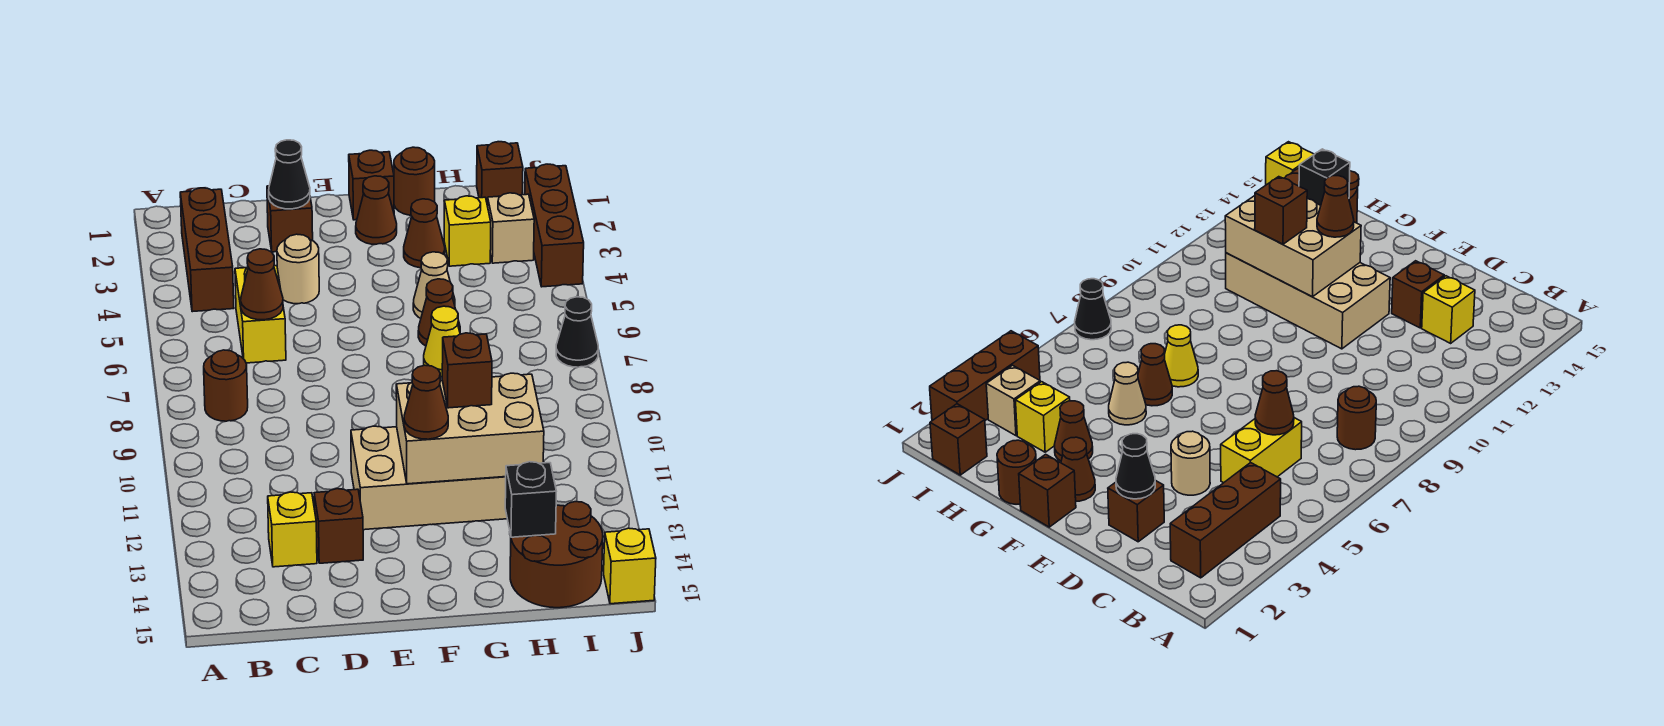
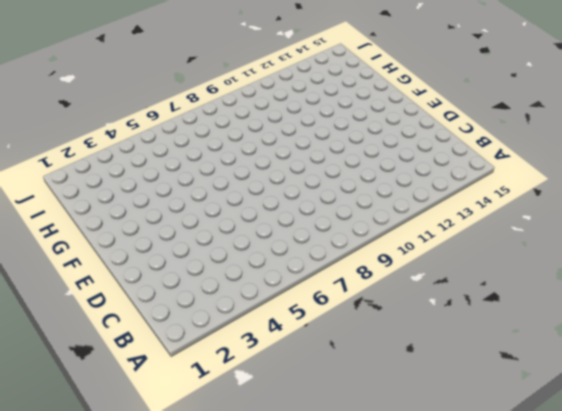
none -> brown 1x3 brick [180,188,234,312]
none -> brown 1x1 round brick [204,350,248,421]
none -> yellow 1x2 brick [235,266,286,363]

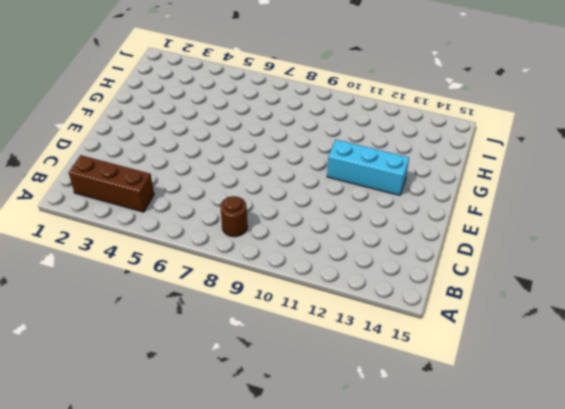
cyan 1x3 brick [327,140,409,195] -> tan 2x4 brick [351,426,507,530]
none -> yellow 1x2 brick [235,266,286,363]
none -> yellow 1x1 brick [268,492,317,567]
none -> brown 1x1 brick [267,186,313,252]

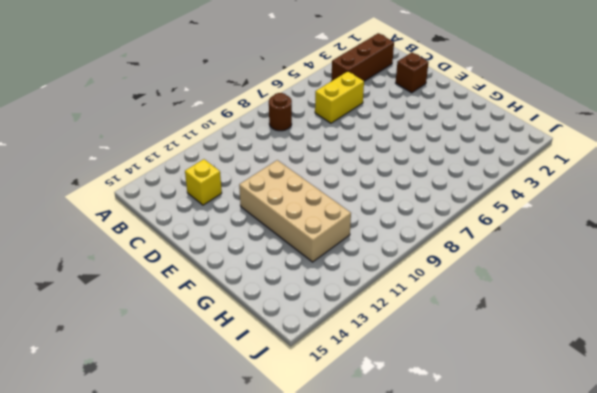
none -> tan 1x1 round brick [277,234,319,304]
none -> brown 1x1 brick [314,489,363,563]
none -> brown 1x1 brick [349,150,394,220]

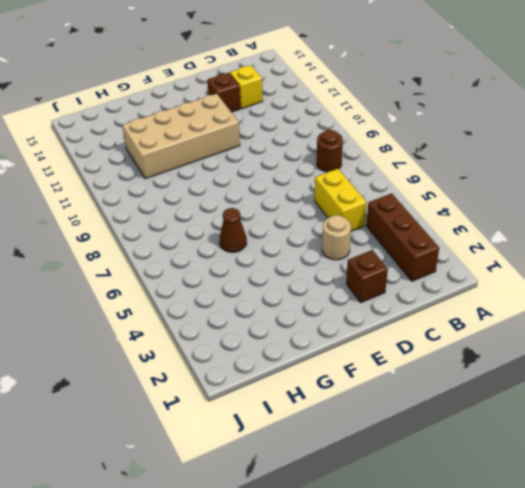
none -> brown 1x1 brick [349,150,394,220]
none -> brown 1x1 cone [356,176,397,244]
none -> brown 1x1 round brick [394,147,435,215]

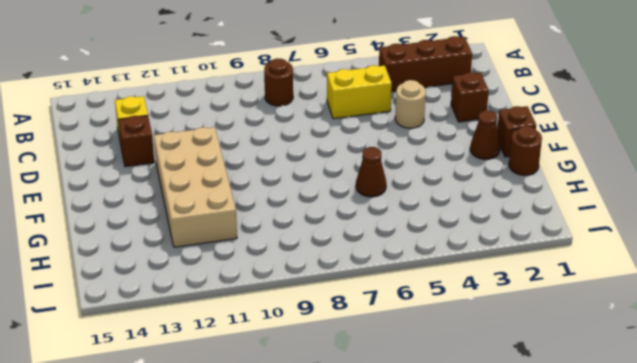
none -> brown 1x1 cone [404,199,445,268]
none -> tan 1x1 cone [413,252,455,318]
none -> yellow 1x1 cone [424,306,460,377]

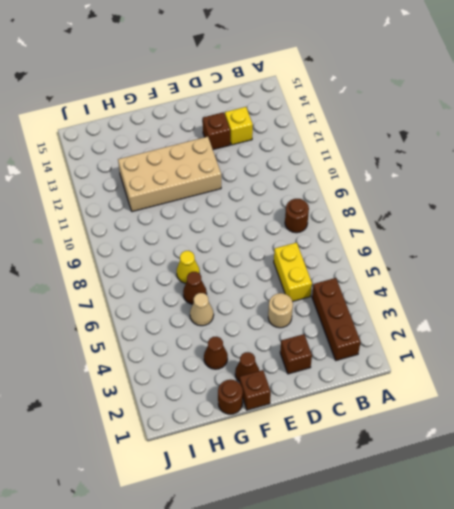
none -> yellow 1x1 brick [444,196,491,266]
none -> brown 2x2 round brick [510,502,603,608]
none -> brown 1x1 brick [477,142,523,206]

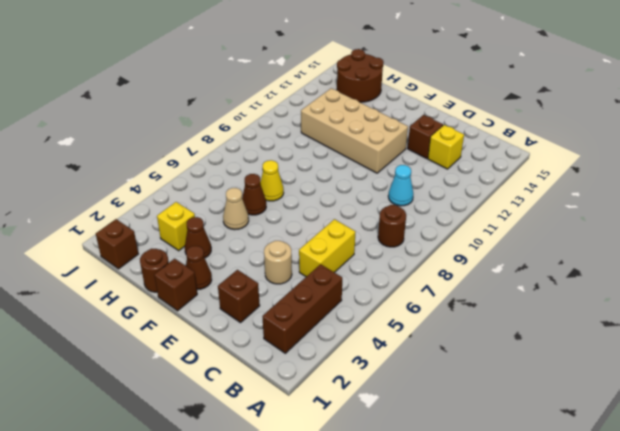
cyan 1x1 cone [388,165,413,206] -> none
none -> tan 1x1 brick [488,193,534,263]
none -> brown 1x3 brick [525,164,584,287]
none -> black 1x1 cone [556,297,598,367]

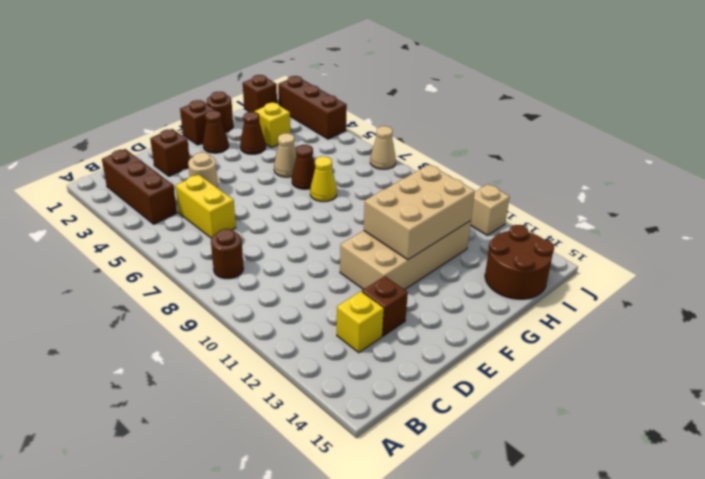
tan 1x1 cone [370,126,396,169] -> black 1x1 cone [556,297,598,367]
tan 1x1 brick [470,184,510,235] -> tan 1x1 brick moved to [488,193,534,263]
none -> yellow 1x1 brick [604,528,656,604]
none -> brown 1x1 cone [241,249,283,320]
none -> black 1x1 cone [269,140,310,209]

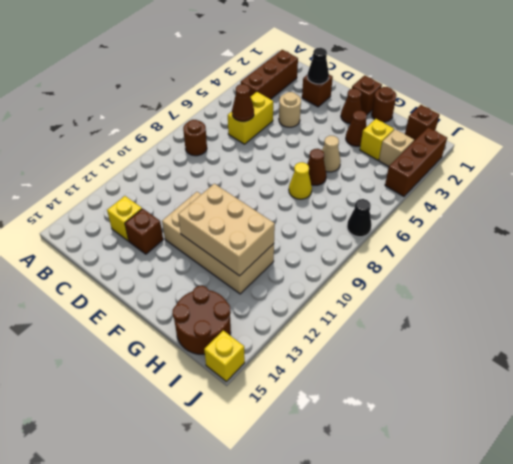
none -> black 1x1 brick [505,462,556,537]
none -> brown 1x1 cone [404,365,448,439]
none -> brown 1x1 brick [442,333,492,408]

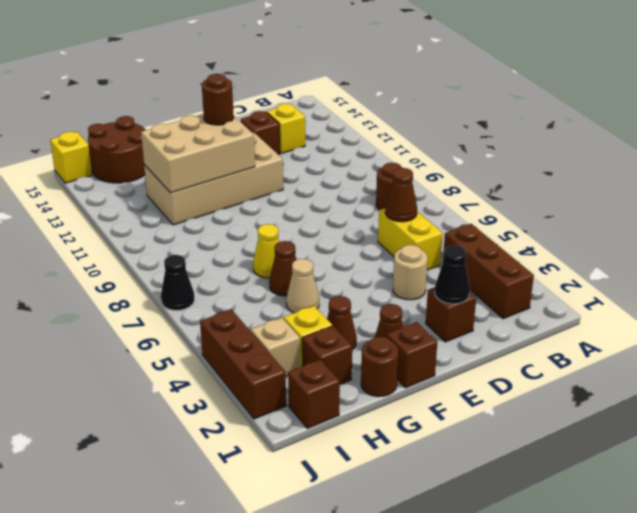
brown 1x1 round brick [202,74,234,125] -> brown 1x1 cone [404,365,448,439]
brown 1x1 brick [302,326,352,384] -> brown 1x1 brick moved to [442,333,492,408]
none -> black 1x1 brick [505,462,556,537]

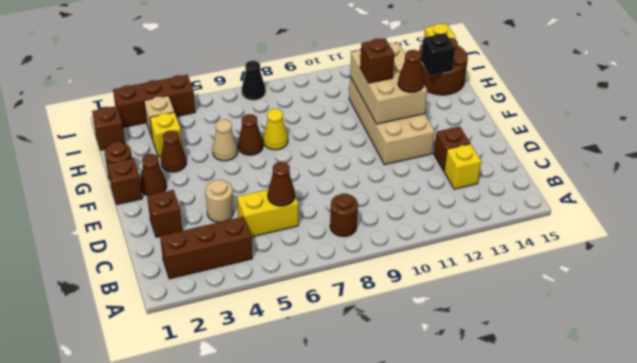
none -> black 1x1 cone [269,140,310,209]

